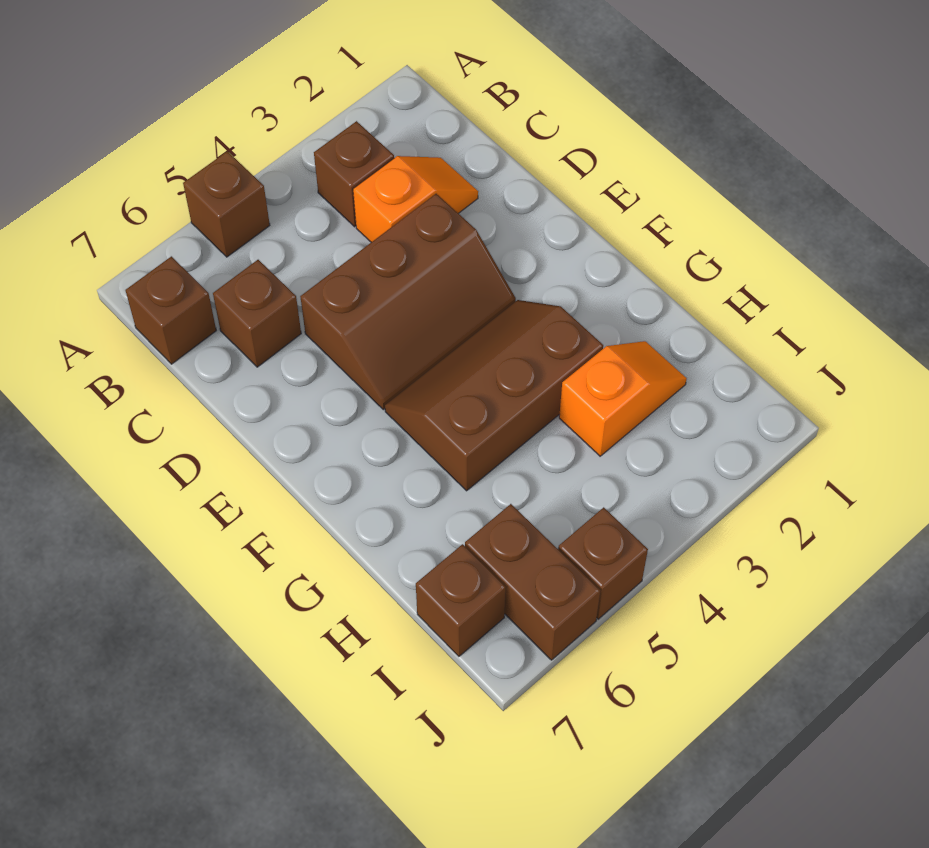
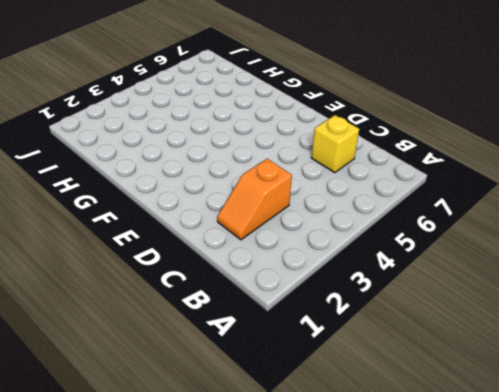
yellow 1x1 brick [311,115,359,173] -> brown 1x1 brick [213,260,301,367]
none -> brown 1x1 brick [183,151,270,257]
none -> brown 1x1 brick [314,121,394,227]

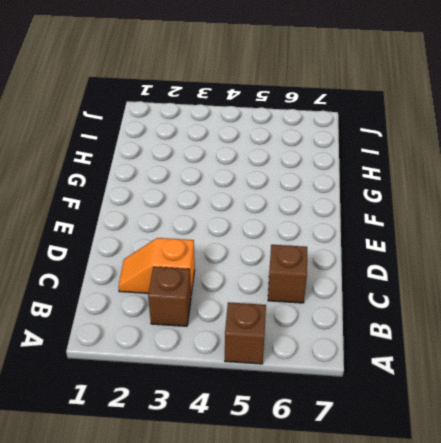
none -> brown 1x1 brick [125,256,216,364]
none -> brown 2x3 slope [300,194,516,410]

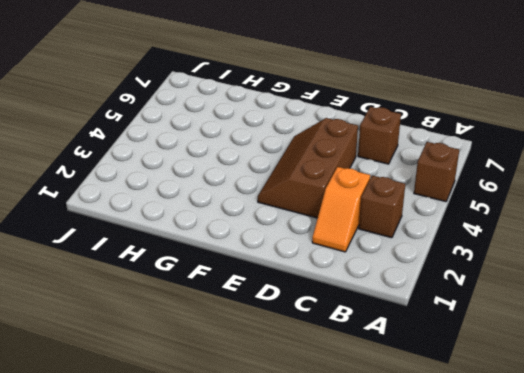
none -> brown 1x1 brick [125,256,216,364]
none -> brown 2x3 slope [385,300,603,491]

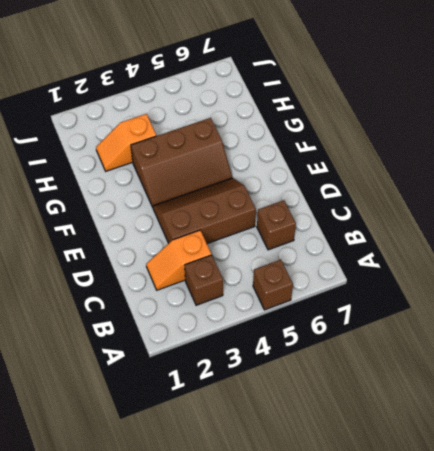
none -> brown 1x1 brick [125,256,216,364]
none -> brown 1x2 brick [465,504,600,660]

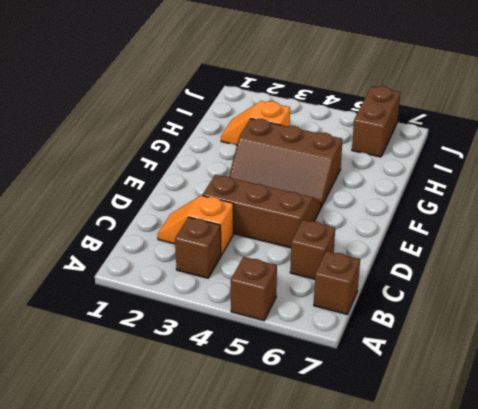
none -> brown 1x1 brick [416,544,506,656]
none -> brown 1x1 brick [558,507,648,619]

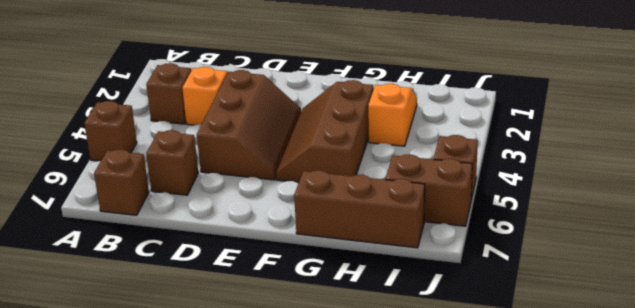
brown 1x3 brick [294,170,425,248] -> brown 1x1 brick [416,544,506,656]

